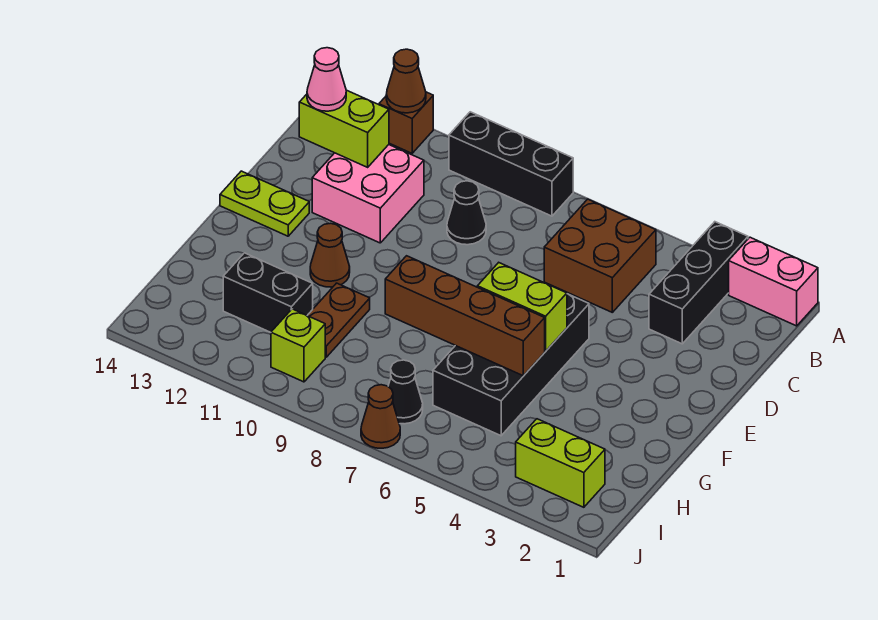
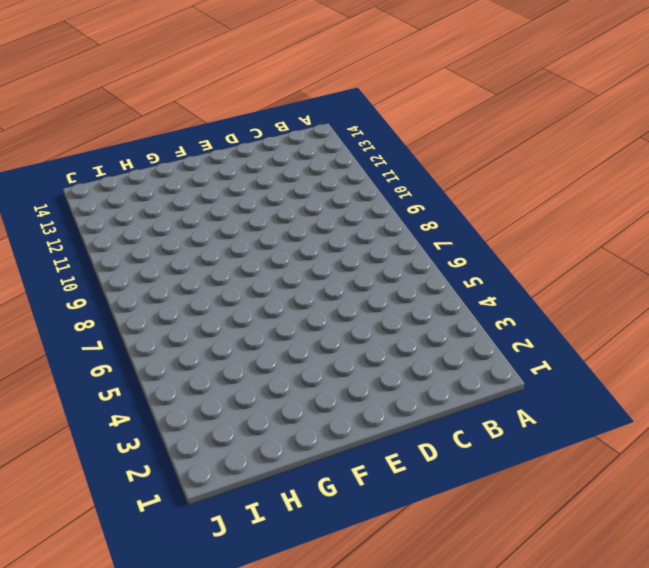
none -> pink 1x2 brick [729,237,818,326]
none -> black 1x3 brick [649,222,748,344]
none -> black 1x3 brick [449,112,573,216]

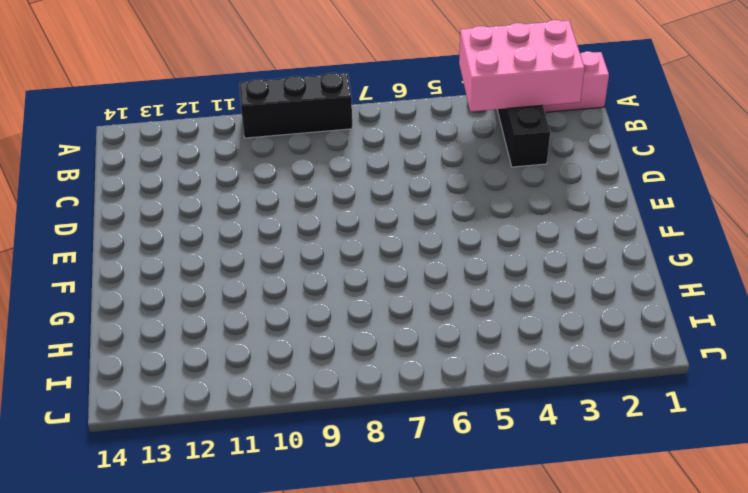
pink 2x3 brick [459,20,585,112] -> none
none -> brown 1x1 brick [379,92,433,153]
none -> brown 2x2 brick [544,199,656,312]
none -> black 1x1 cone [447,181,486,245]

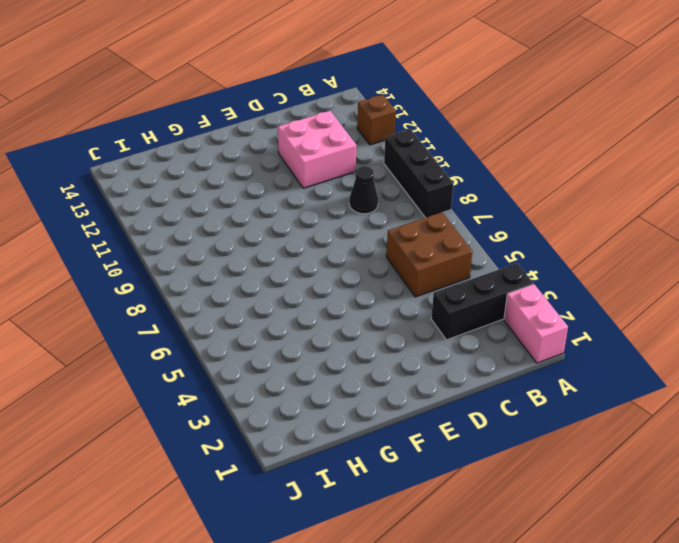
none -> black 2x4 brick [433,294,589,436]
none -> lime 1x2 plate [220,171,309,236]
none -> brown 1x1 cone [310,223,350,287]

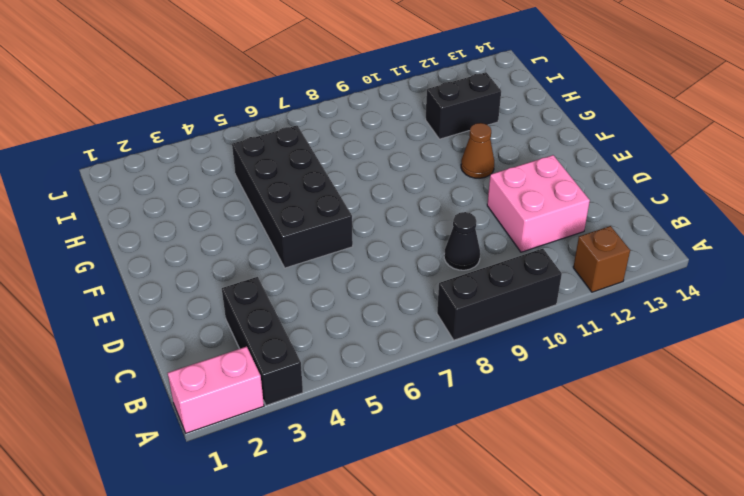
none -> brown 2x2 brick [544,199,656,312]
none -> lime 1x2 plate [220,171,309,236]
none -> brown 1x2 plate [307,283,370,357]

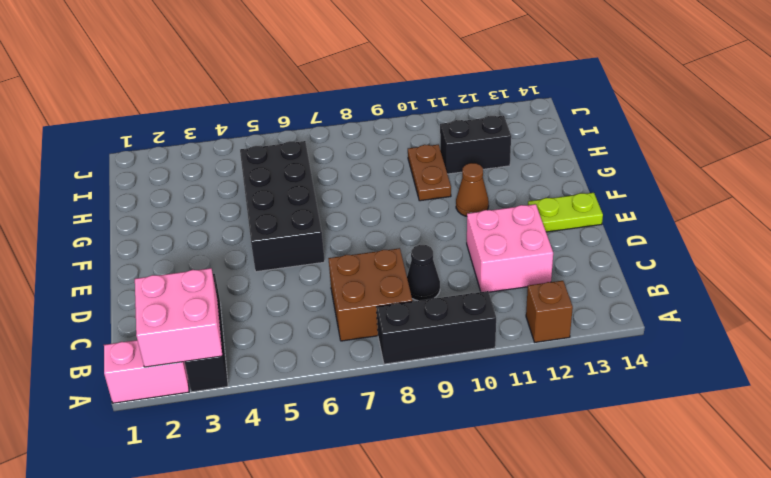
pink 2x2 brick [135,268,222,367] -> none
brown 2x2 brick [328,248,412,341] -> brown 2x2 brick moved to [544,199,656,312]
none -> lime 1x2 brick [516,419,605,507]
none -> black 1x1 cone [388,360,423,424]
none -> lime 1x1 brick [271,309,325,382]

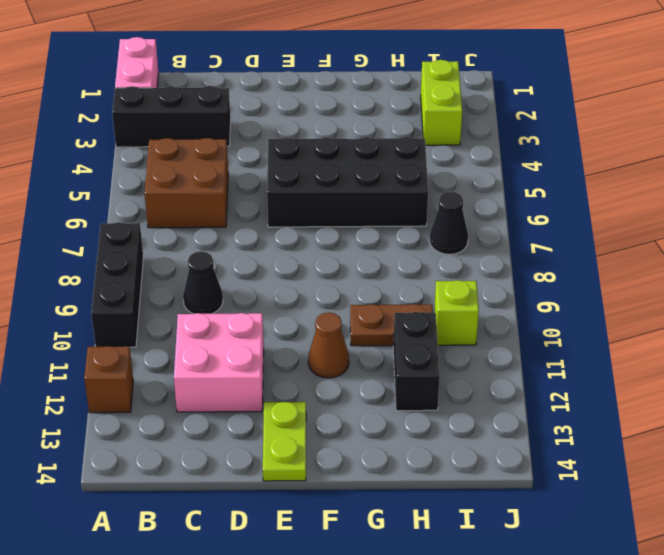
none -> brown 1x1 cone [361,385,400,448]
none -> brown 1x1 cone [386,49,426,113]
none -> lime 1x2 brick [299,90,389,167]

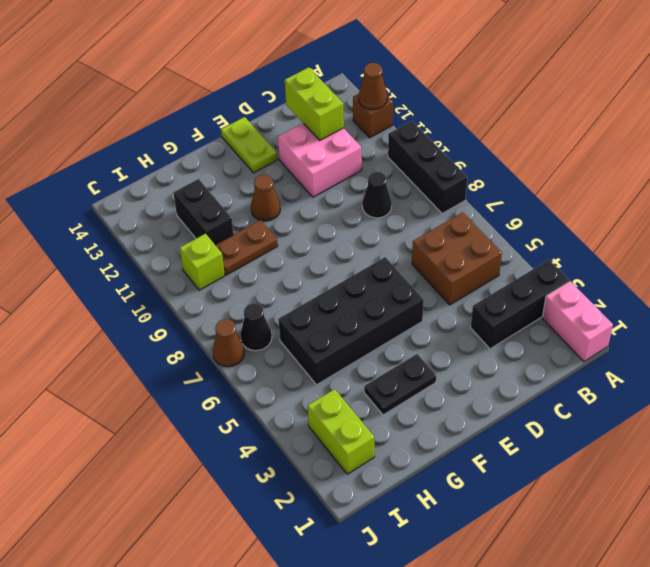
black 1x2 plate [364,354,436,415] -> none
none -> lime 1x2 brick [477,263,567,351]
none -> brown 1x4 brick [385,256,545,376]
none -> pink 1x1 cone [307,48,346,111]

